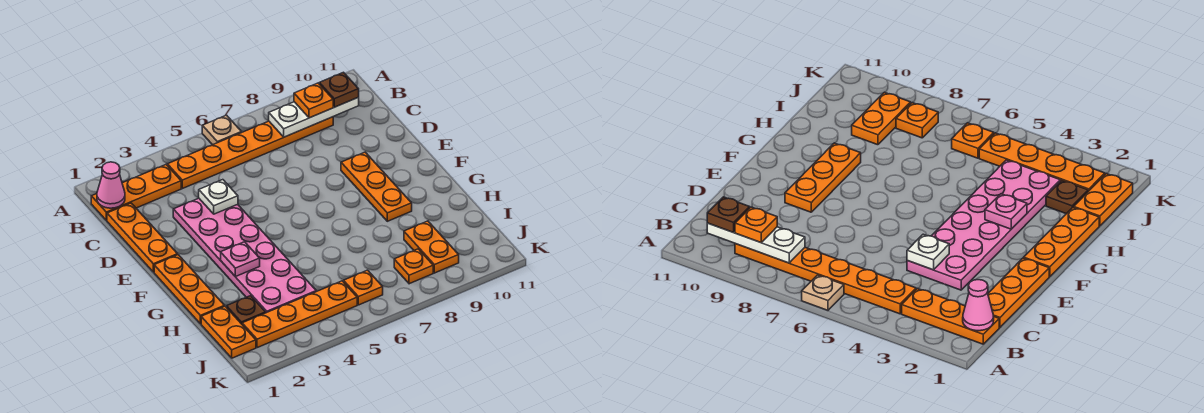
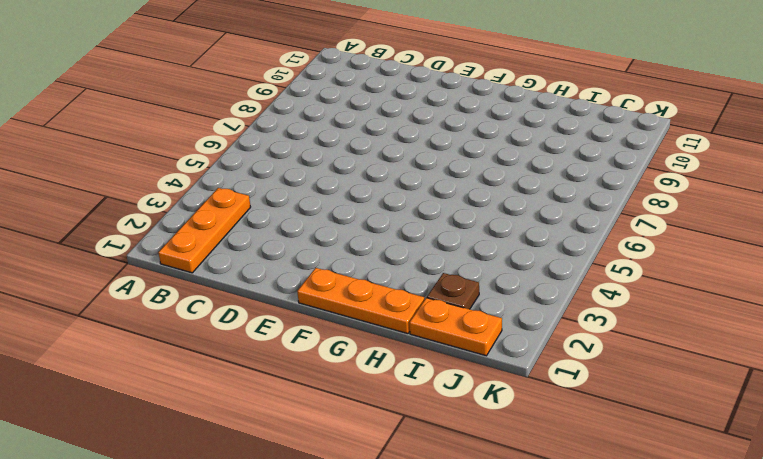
none -> tan 1x1 plate [202,115,241,145]
none -> orange 1x6 plate [167,117,333,189]
none -> orange 1x3 plate [107,203,178,272]

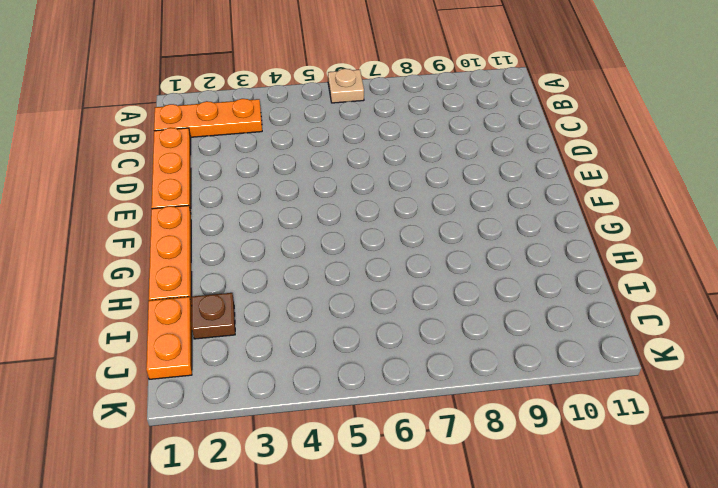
none -> orange 1x6 plate [167,117,333,189]
none -> pink 2x6 plate [173,198,316,313]
none -> orange 1x3 plate [341,152,412,221]

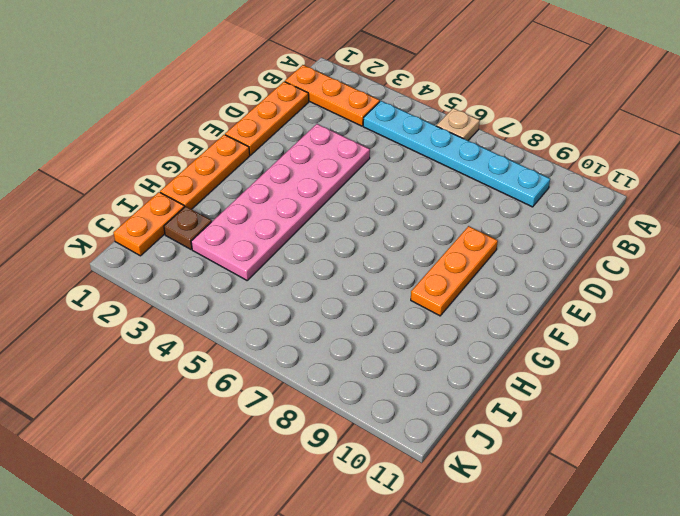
cyan 1x6 plate [363,101,550,207] -> orange 1x6 plate [167,117,333,189]
none -> orange 1x2 plate [404,221,459,273]
none -> orange 1x4 plate [242,281,357,348]
none -> orange 1x1 plate [344,270,383,305]

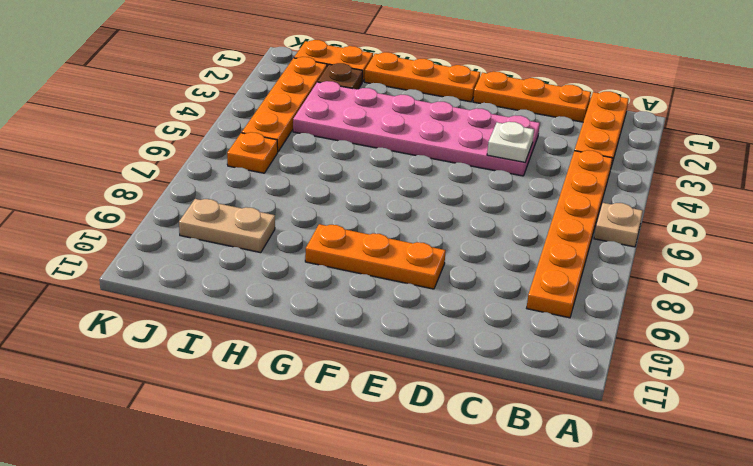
tan 1x2 plate [179,199,275,253] -> orange 1x2 plate [404,221,459,273]
none -> orange 1x1 plate [394,249,433,284]
none -> pink 1x1 cone [97,162,125,208]
none -> white 1x3 plate [269,98,359,137]

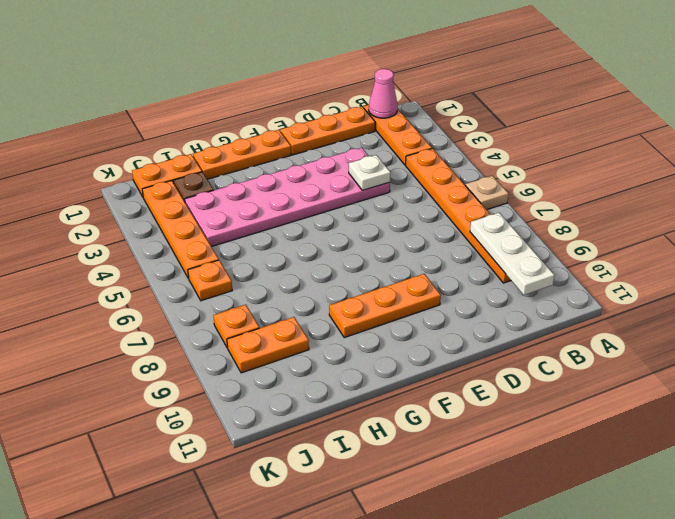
none -> pink 1x1 plate [221,242,260,277]
none -> orange 1x1 plate [294,83,333,118]
none -> brown 1x1 plate [319,72,359,107]

